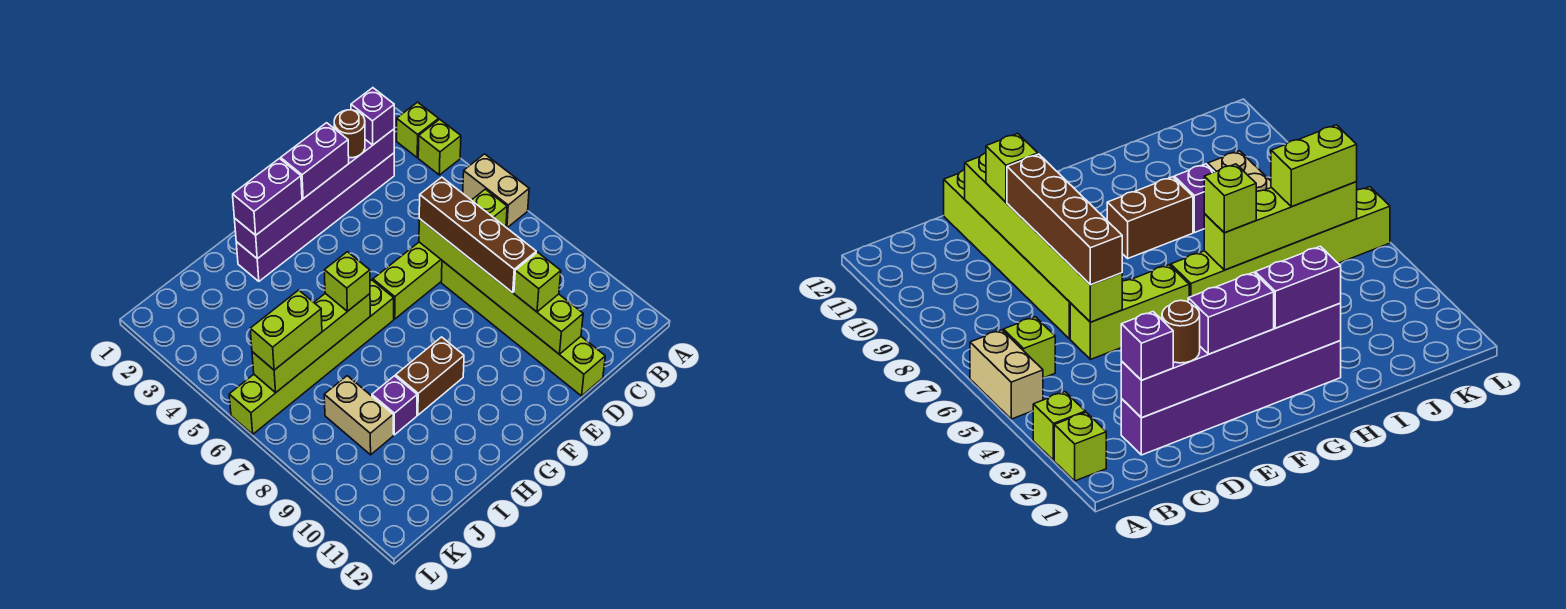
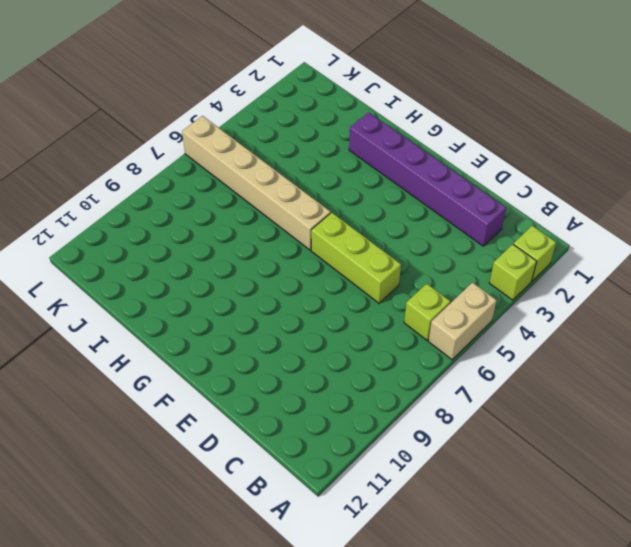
tan 1x6 brick [182,116,331,250] -> lime 1x6 brick [229,280,394,434]
none -> lime 1x6 brick [441,261,605,396]
none -> brown 1x2 brick [396,337,464,415]
none -> purple 1x1 brick [372,376,417,435]

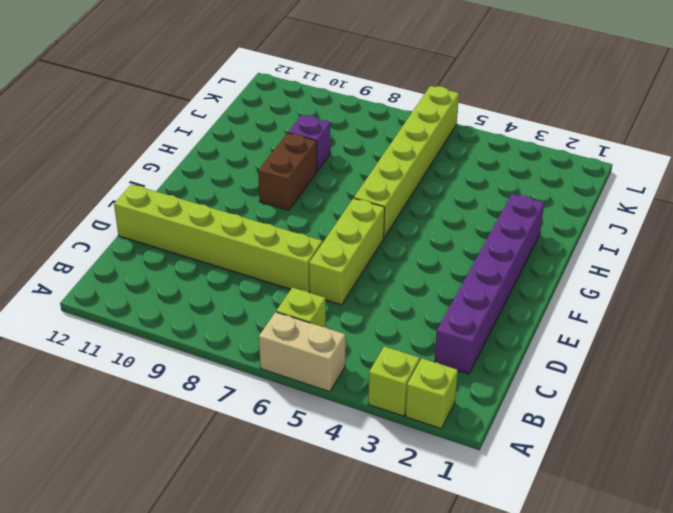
none -> tan 1x2 brick [324,376,393,455]
none -> purple 1x6 brick [234,129,394,259]
none -> lime 1x6 brick [419,219,583,354]

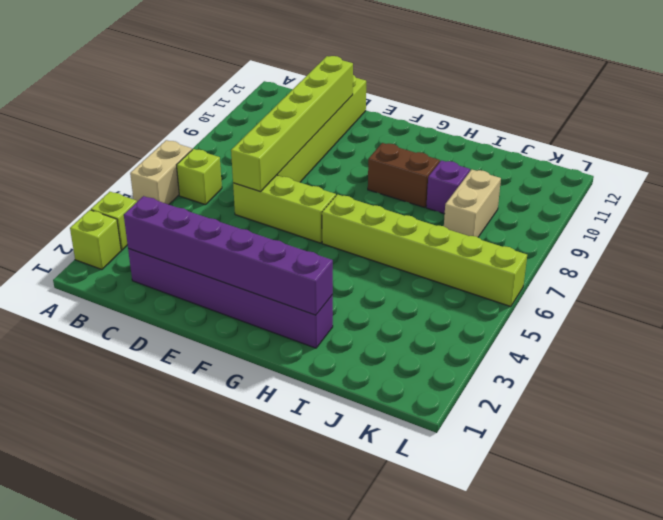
none -> lime 1x4 brick [252,293,370,393]
none -> purple 1x1 brick [351,88,394,145]
none -> brown 1x1 round brick [334,110,365,158]

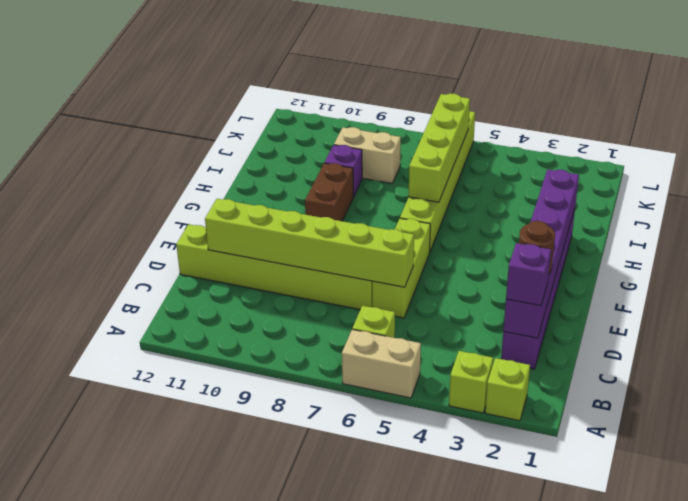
none -> brown 1x4 brick [419,177,536,293]
none -> lime 1x1 brick [514,252,561,312]
none -> purple 1x2 brick [281,123,349,199]

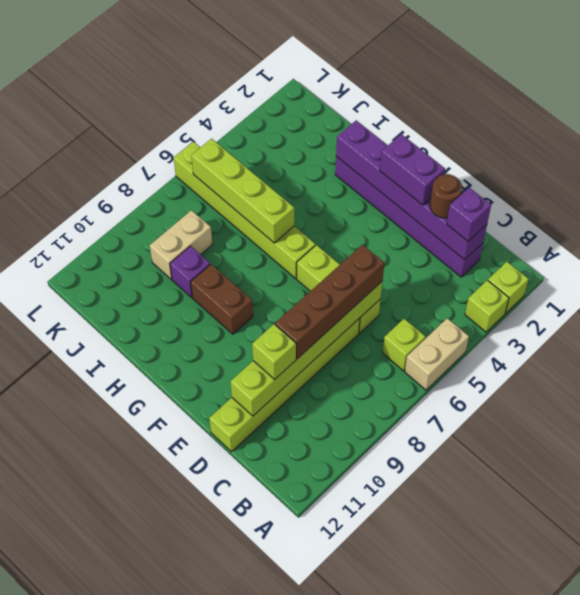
none -> purple 1x2 brick [233,159,302,235]
none -> lime 1x1 brick [324,252,370,311]
none -> lime 1x2 brick [250,290,322,370]

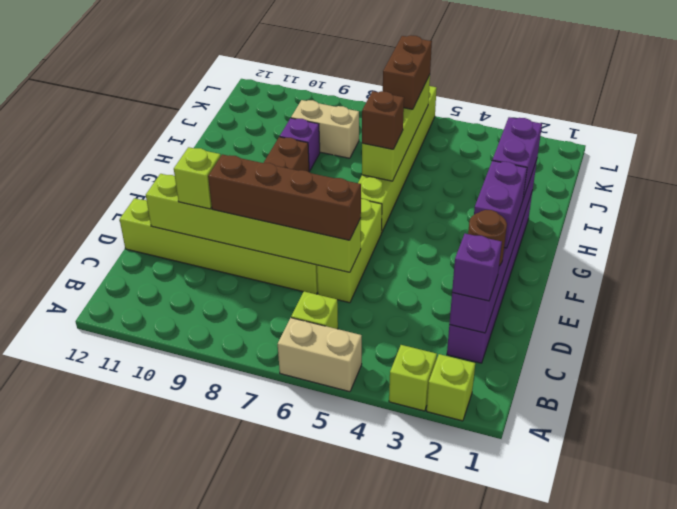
brown 1x1 brick [362,91,404,149] -> lime 1x1 brick [324,252,370,311]
brown 1x2 brick [383,35,432,109] -> lime 1x2 brick [250,290,322,370]

